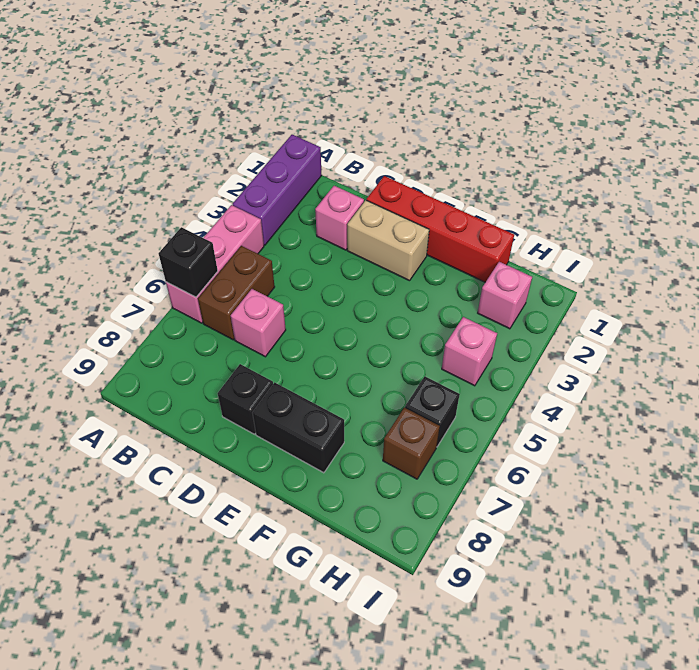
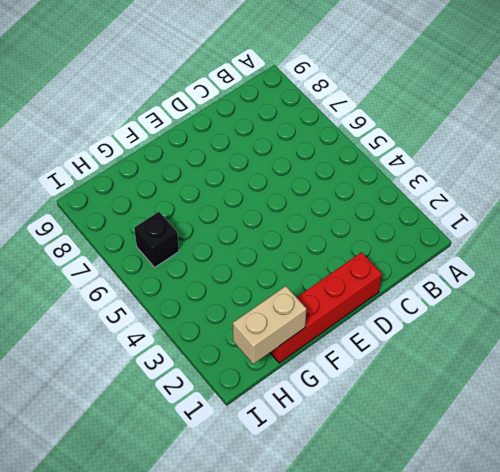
tan 1x2 brick [233,286,307,364] -> tan 1x2 brick moved to [347,200,429,281]
none -> purple 1x3 brick [233,135,322,245]
none -> pink 1x3 brick [166,205,264,323]
none -> brown 1x2 brick [198,246,275,340]

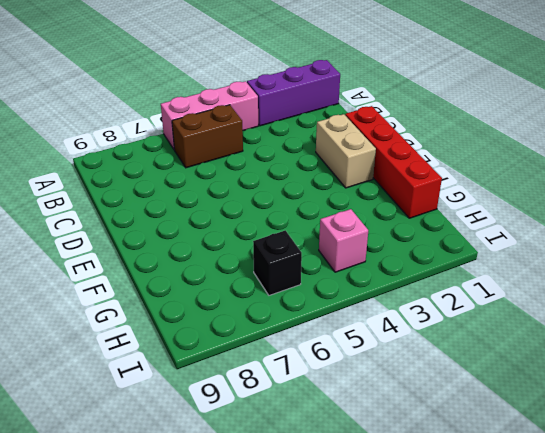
none -> pink 1x1 brick [315,186,364,250]
none -> pink 1x1 brick [231,289,286,357]
none -> black 1x1 brick [218,364,273,434]

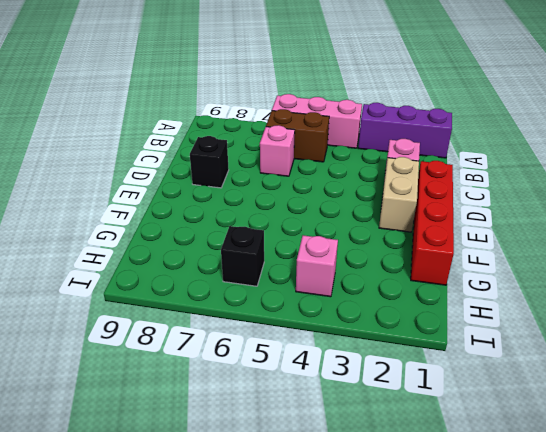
none -> black 1x2 brick [253,382,344,473]
none -> pink 1x1 brick [478,262,532,329]
none -> brown 1x1 brick [383,408,440,479]

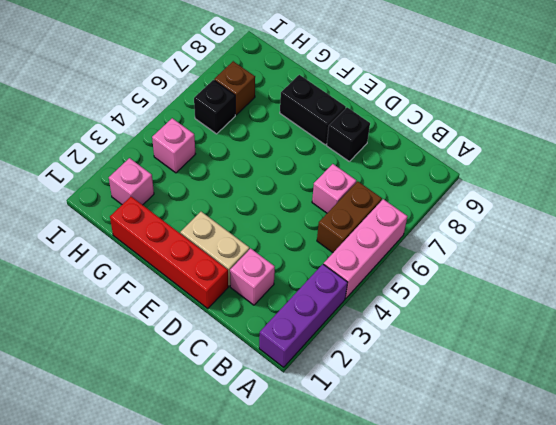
none -> black 1x1 brick [159,227,218,297]

